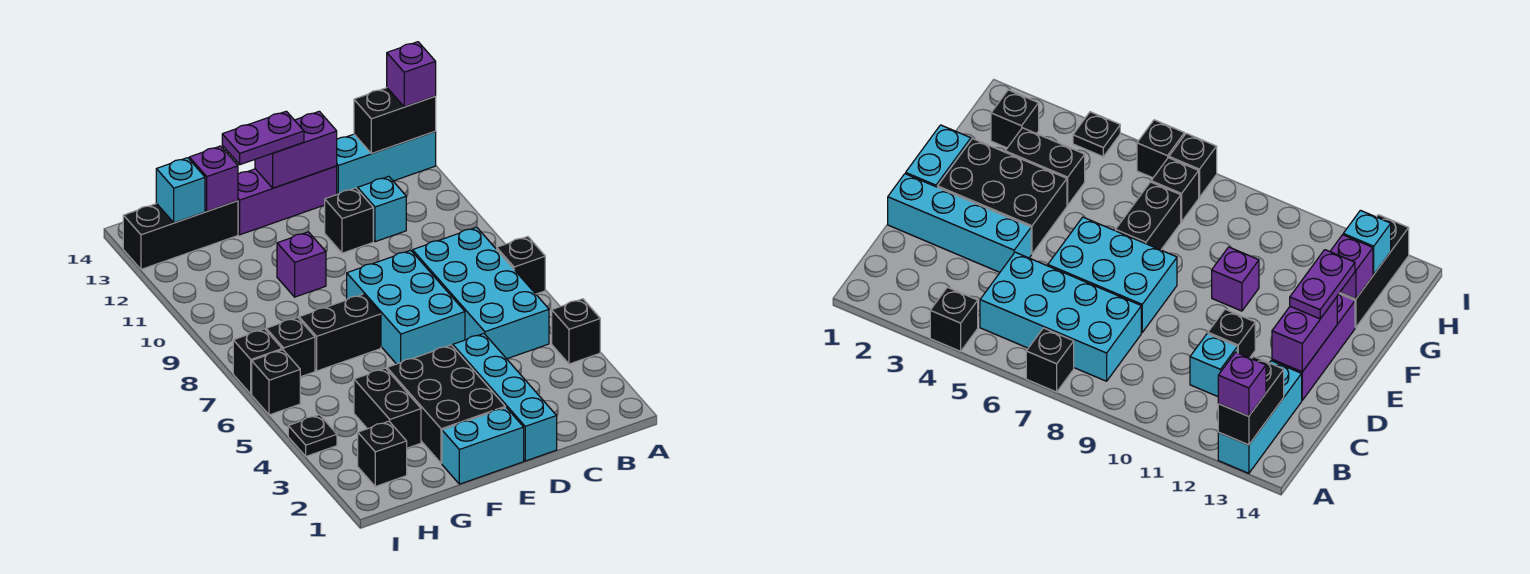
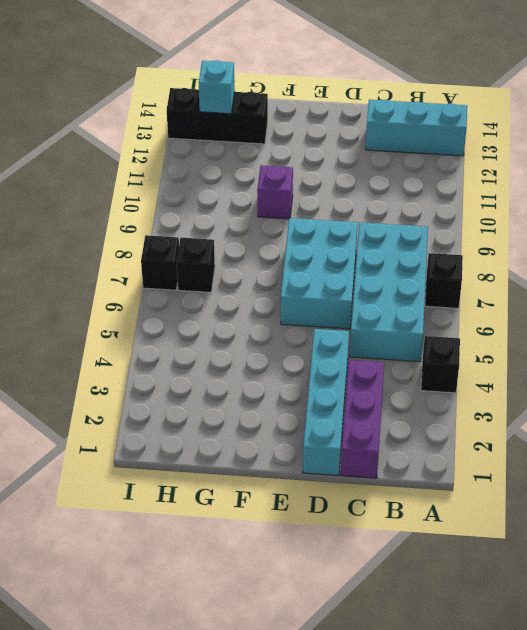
purple 1x3 brick [341,360,384,478] -> purple 1x3 brick turned to [238,166,337,235]
none -> cyan 1x1 brick [358,176,406,242]
none -> black 1x1 brick [325,188,373,253]
none -> cyan 1x2 brick [442,407,524,484]

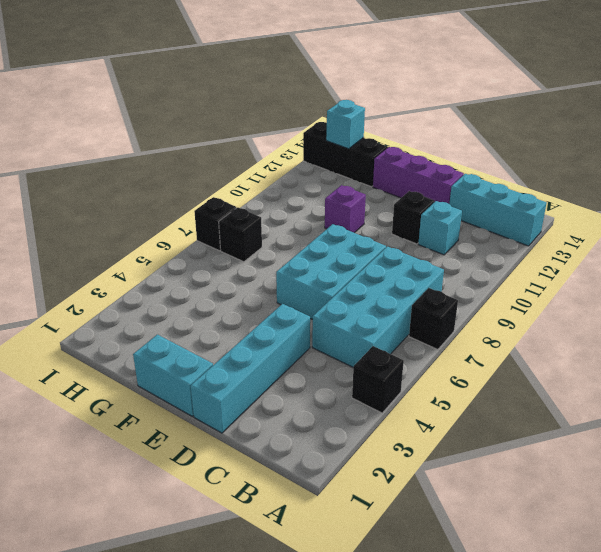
none -> black 2x3 brick [387,345,505,463]
none -> black 1x2 brick [299,294,381,371]
none -> black 1x2 brick [354,368,421,448]

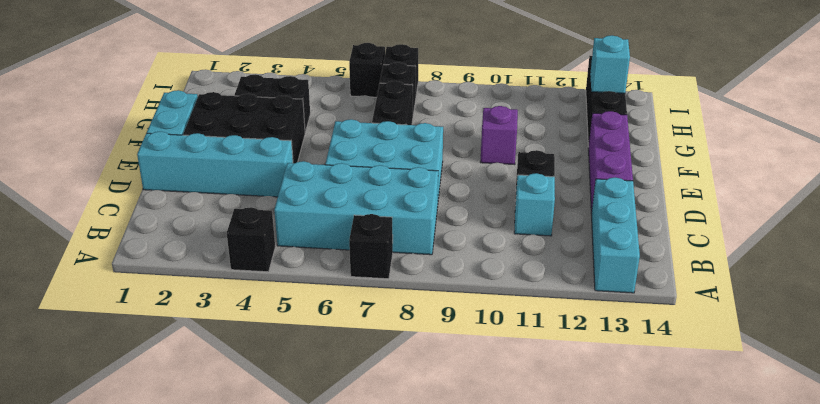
none -> black 1x1 brick [358,421,407,486]
none -> black 1x1 plate [288,415,337,456]
none -> black 1x2 brick [354,88,436,153]

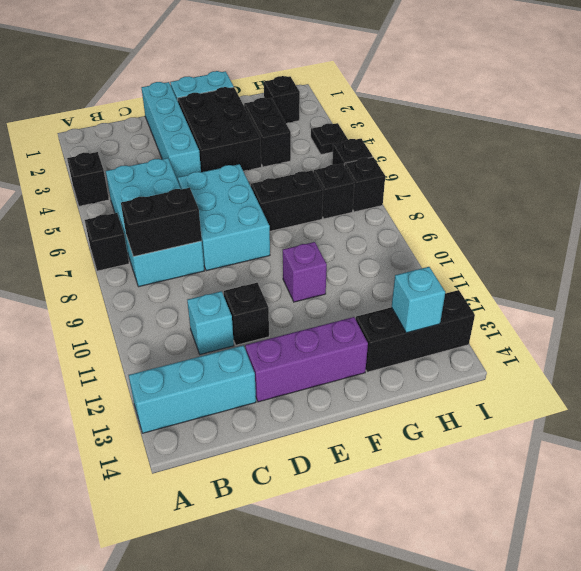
black 1x2 brick [121,188,202,257] -> black 1x2 brick moved to [354,88,436,153]
none -> purple 1x2 brick [255,111,337,188]
none -> purple 1x1 brick [189,146,238,211]
none -> purple 1x1 brick [387,42,436,107]

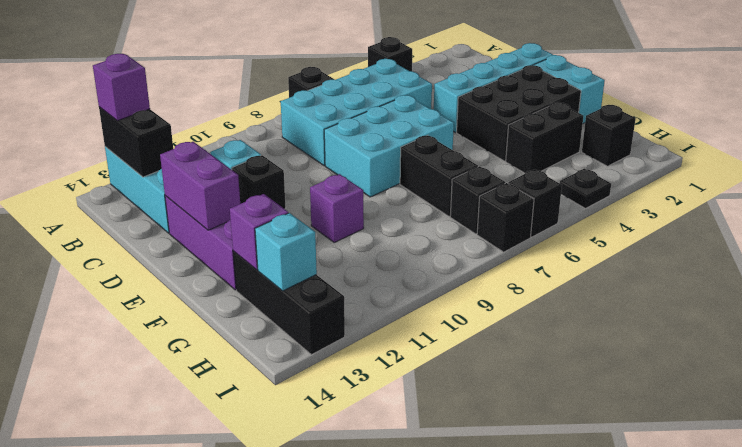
none -> purple 1x2 plate [222,111,304,165]

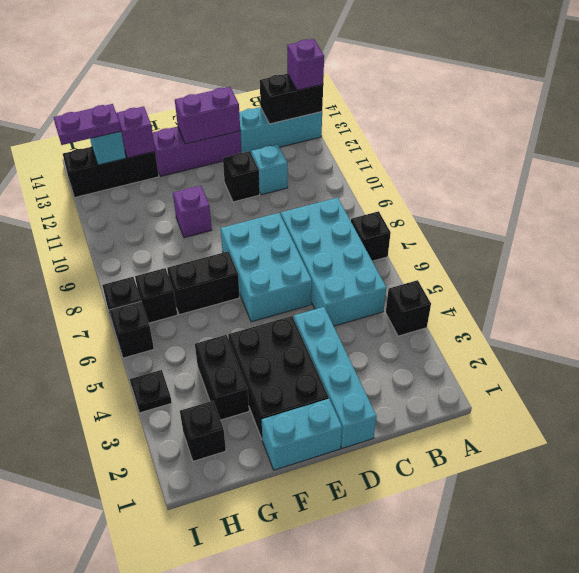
purple 1x2 plate [54,104,121,145] -> purple 1x2 plate moved to [222,111,304,165]

